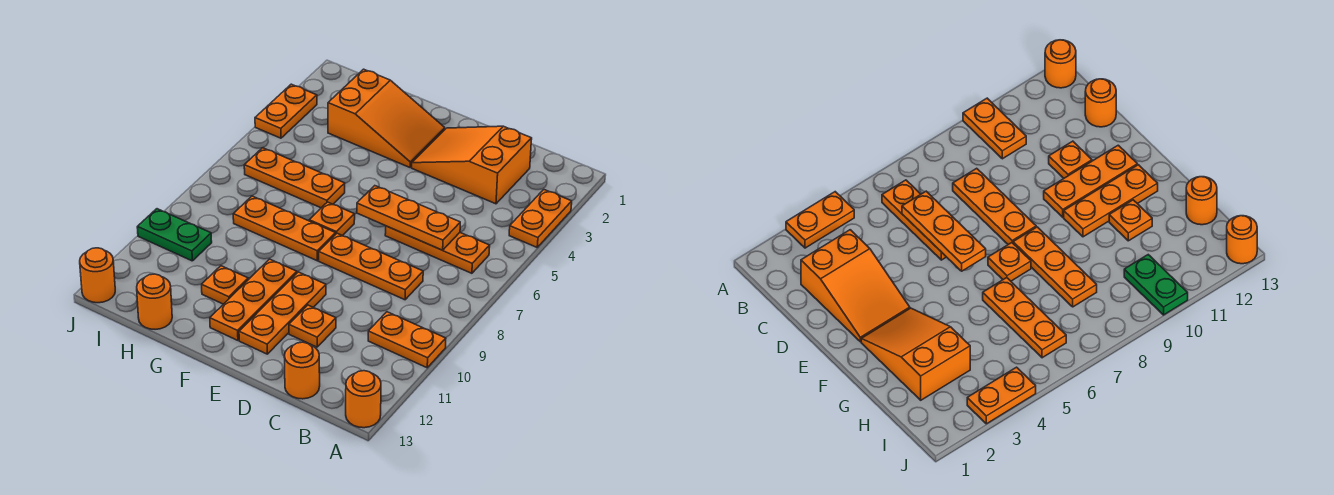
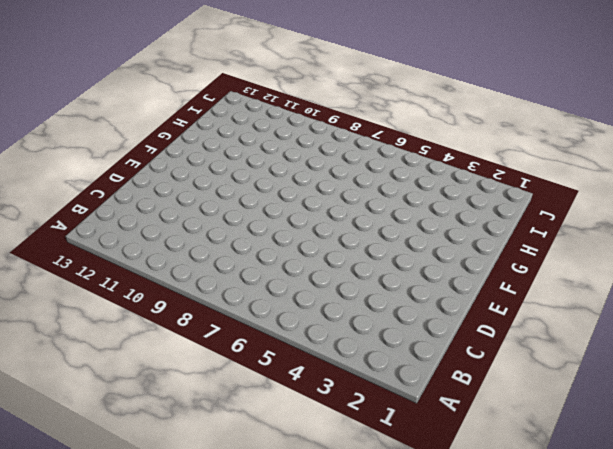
none -> orange 1x2 plate [509,190,572,247]
none -> orange 1x2 plate [368,312,446,368]
none -> orange 1x1 round brick [346,371,381,428]

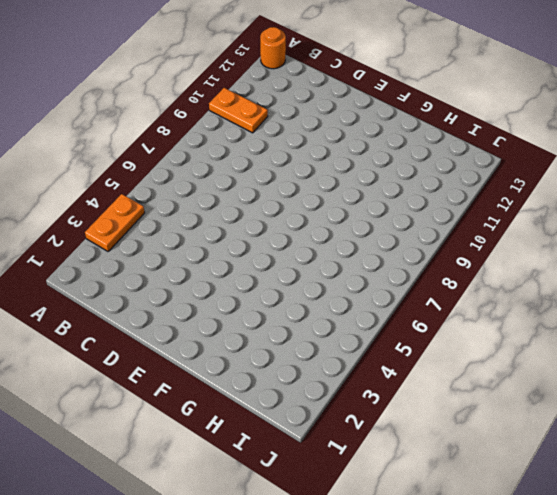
none -> orange 1x3 plate [385,226,490,273]
none -> orange 2x3 slope [412,126,532,204]
none -> orange 1x3 plate [319,233,423,300]

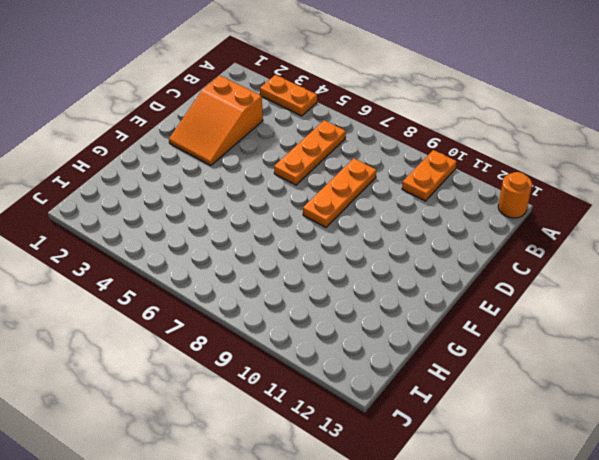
none -> orange 1x1 round brick [284,342,320,399]
none -> orange 1x1 plate [289,305,336,347]
none -> orange 1x3 plate [239,272,326,354]

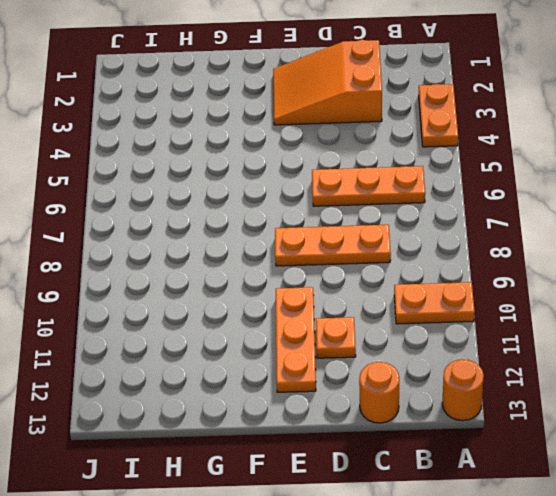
none -> orange 2x3 slope [328,69,445,167]
none -> orange 1x1 plate [309,202,355,236]
none -> orange 1x3 plate [233,196,336,261]

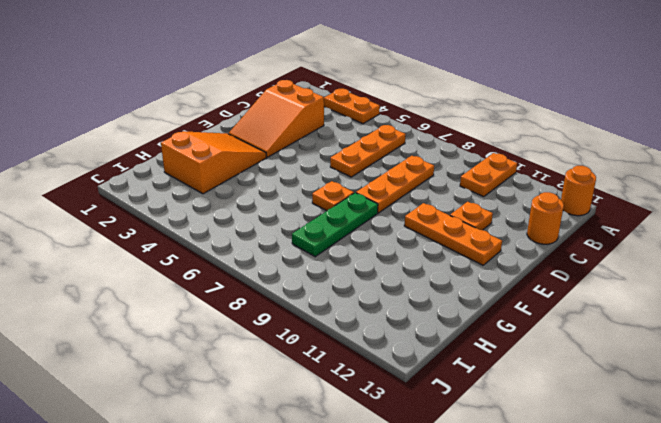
green 1x3 plate [292,193,378,257] -> orange 1x3 plate [233,196,336,261]
none -> orange 1x3 plate [210,259,297,340]
none -> orange 1x3 plate [244,148,345,208]
none -> orange 1x1 plate [202,266,248,304]

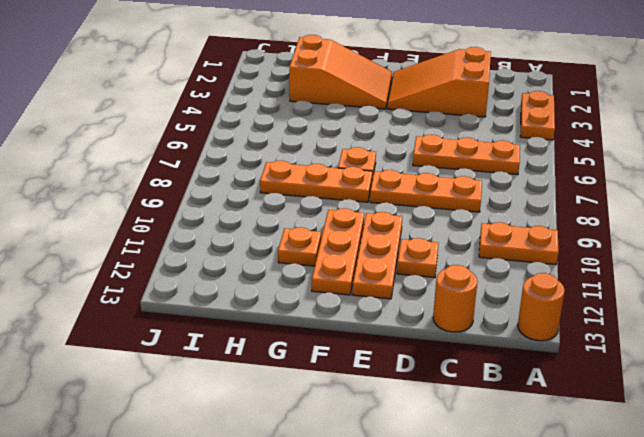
none -> orange 1x3 plate [244,148,345,208]
none -> orange 1x1 round brick [137,274,172,329]
none -> green 1x2 plate [137,209,212,261]

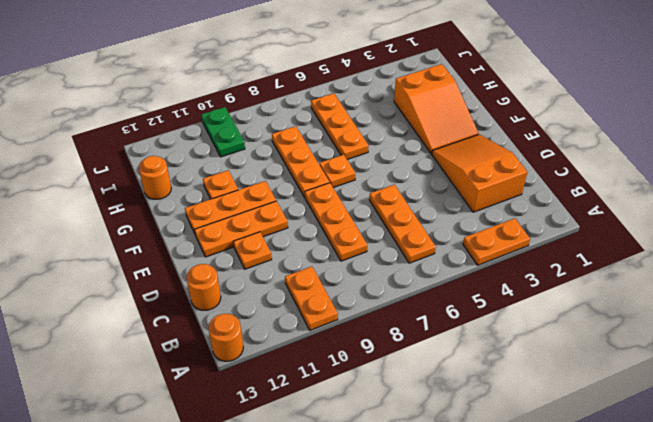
none -> orange 1x2 plate [255,84,317,138]
none -> orange 1x1 round brick [80,248,115,303]
none -> orange 1x3 plate [357,186,460,250]

